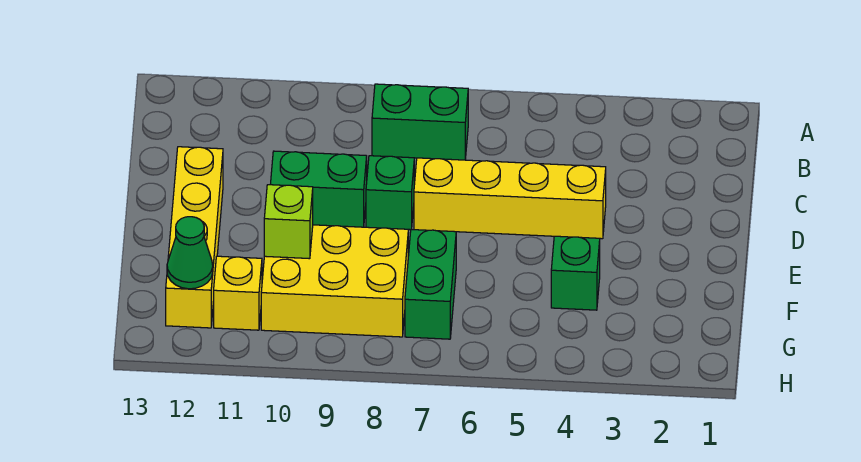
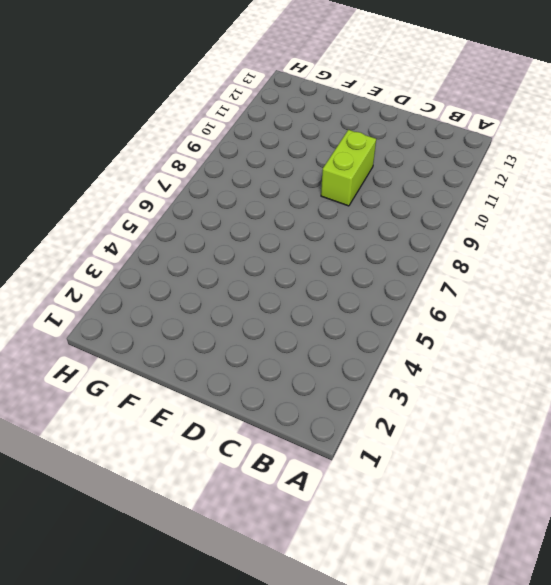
lime 1x2 brick [321,130,376,206] -> green 1x2 brick [270,151,367,227]
none -> green 1x2 brick [372,84,468,160]
none -> yellow 1x4 brick [414,158,606,239]

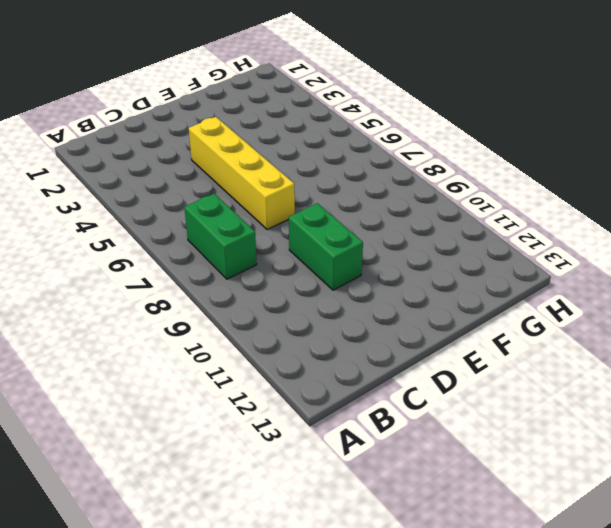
none -> green 1x1 brick [366,156,414,230]
none -> yellow 1x4 brick [166,147,223,328]

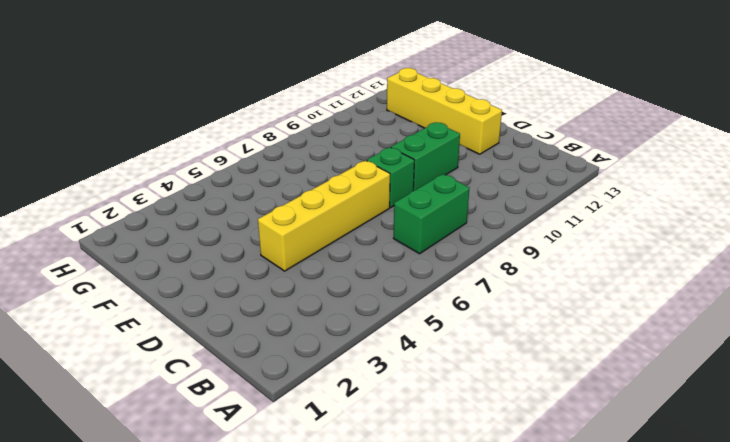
none -> green 1x1 brick [551,236,600,310]
none -> green 1x2 brick [405,229,456,339]

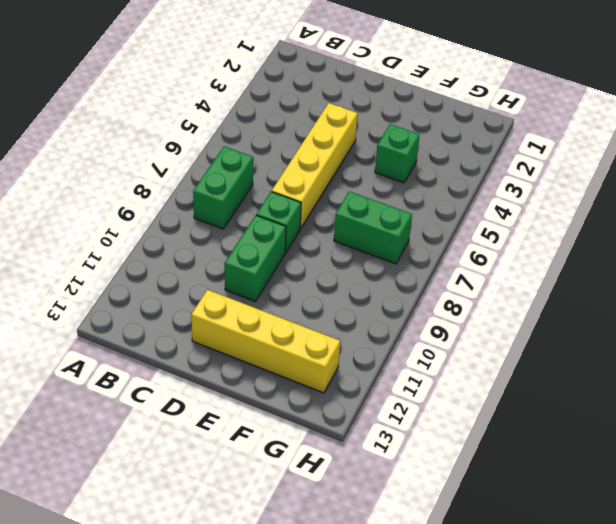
none -> yellow 2x3 brick [261,225,408,337]
none -> yellow 1x1 brick [214,256,262,330]

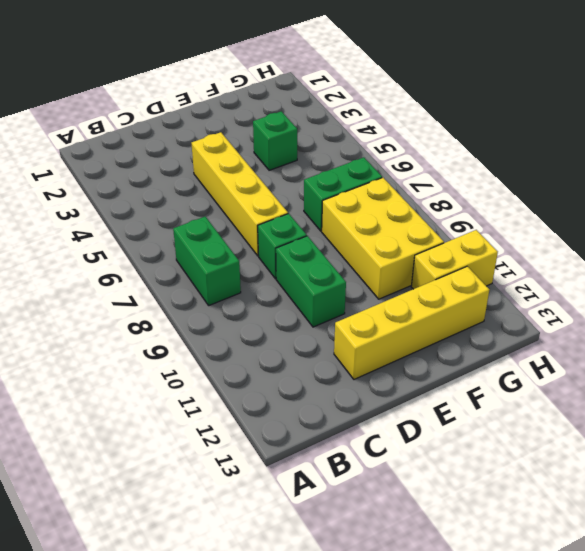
yellow 1x2 brick [411,230,498,289] -> yellow 1x1 brick [214,256,262,330]
none -> lime 1x1 brick [264,185,313,259]
none -> green 1x1 cone [167,217,213,289]

